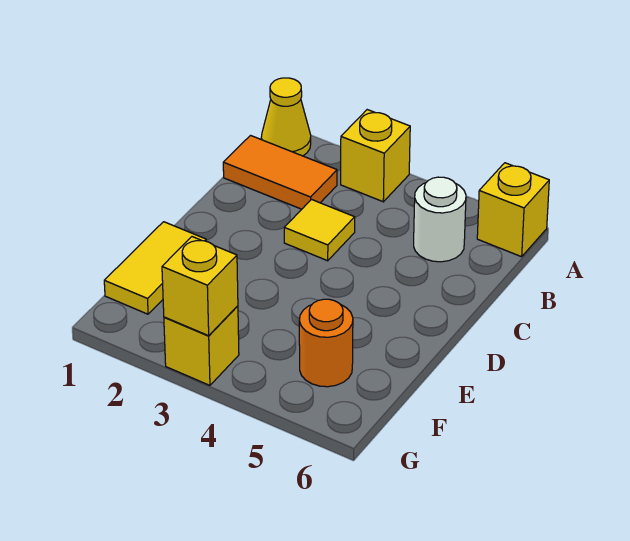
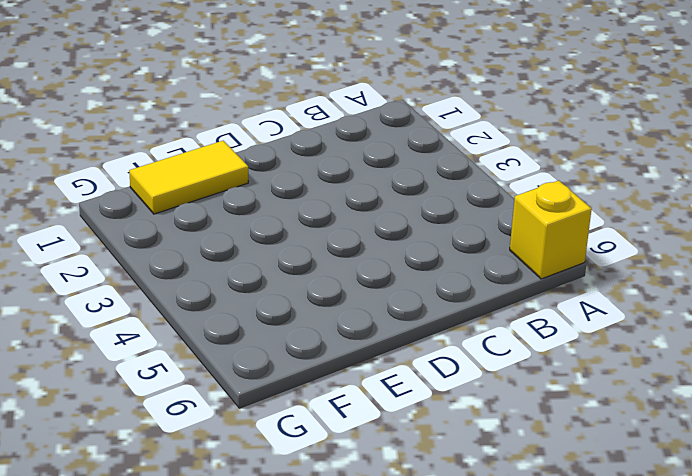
none -> yellow 1x1 cone [261,78,311,156]
none -> yellow 1x1 brick [341,110,410,202]

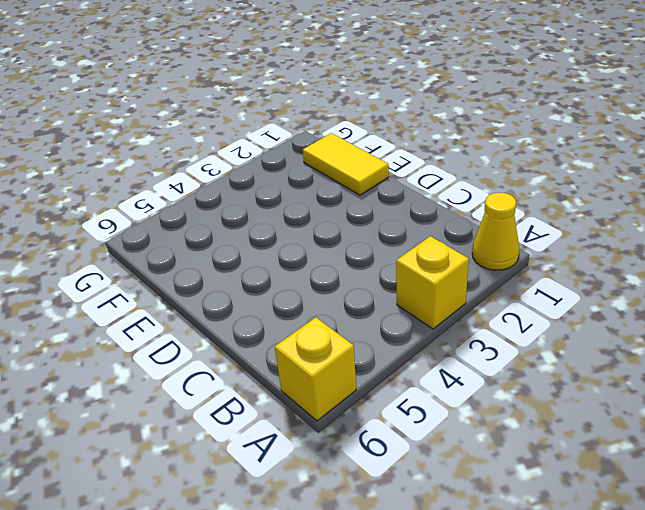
none -> orange 1x2 tile [223,136,337,209]
none -> white 1x1 round brick [414,177,466,262]

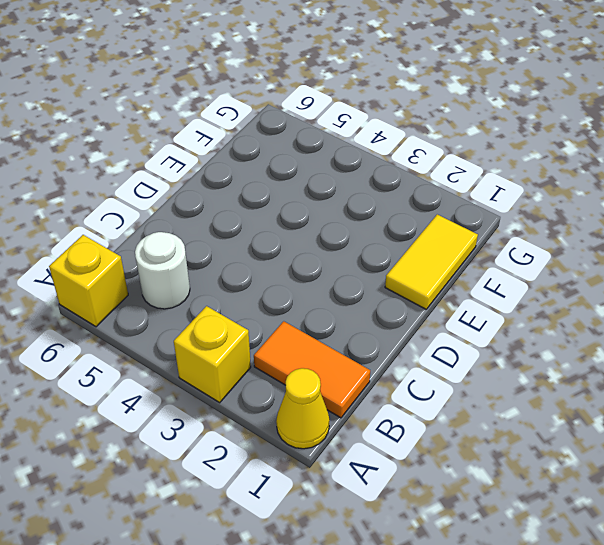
none -> yellow 1x1 tile [284,200,355,261]
none -> orange 1x1 round brick [299,299,353,387]

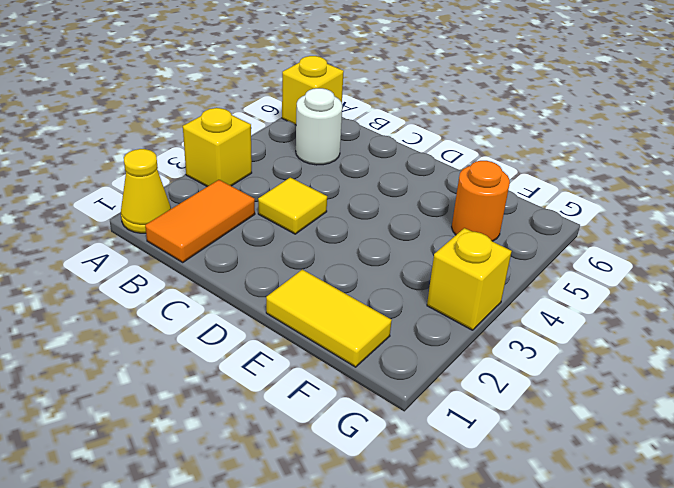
none -> yellow 1x1 brick [162,237,238,336]

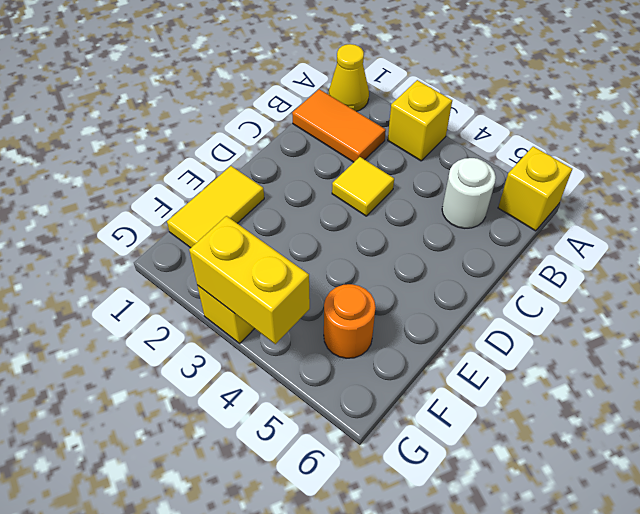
yellow 1x2 brick [189,216,310,344] -> yellow 1x1 brick [162,237,238,336]

